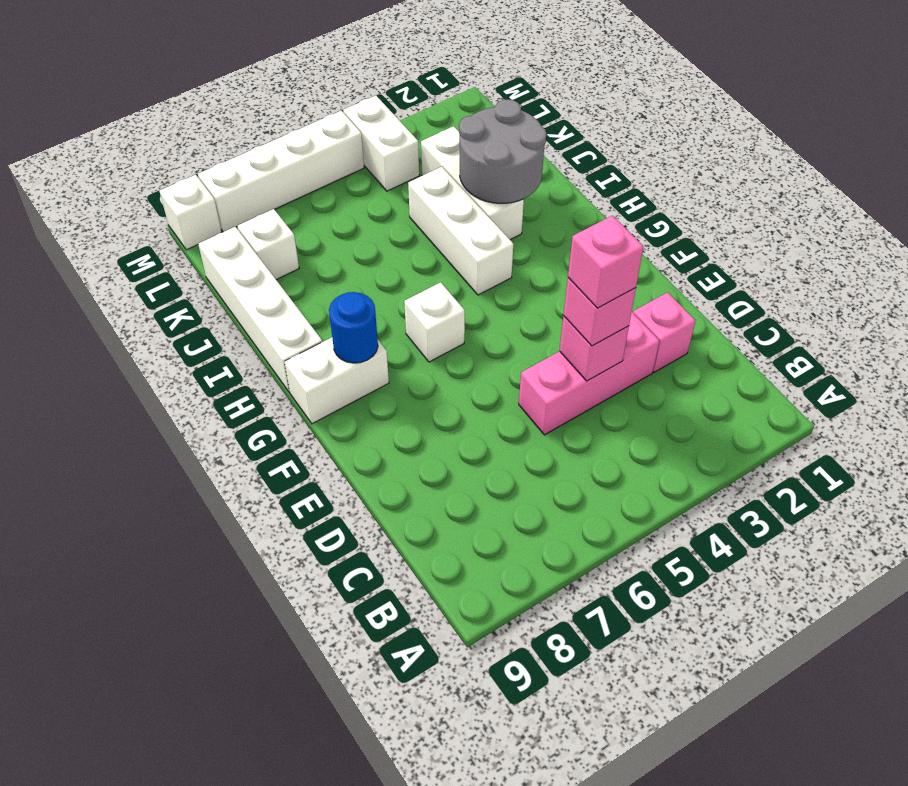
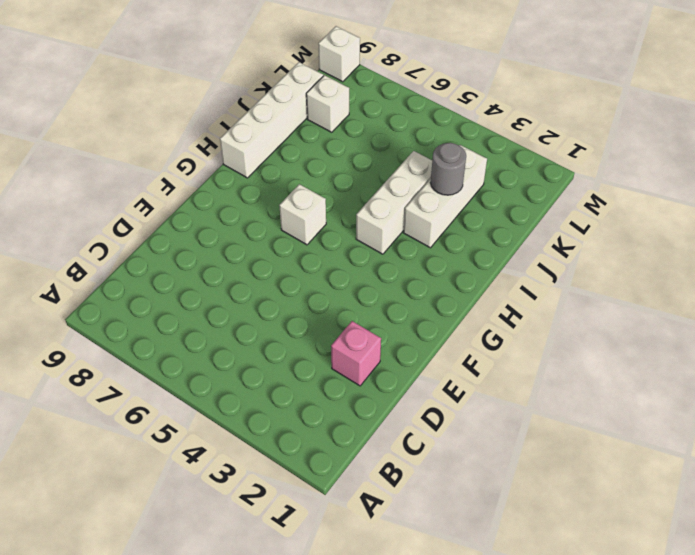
grey 1x1 round brick [430,143,466,195] -> grey 2x2 round brick [459,100,546,203]
none -> pink 1x3 brick [519,312,659,435]
none -> white 1x2 brick [284,337,389,424]
none -> white 1x2 brick [343,95,419,191]

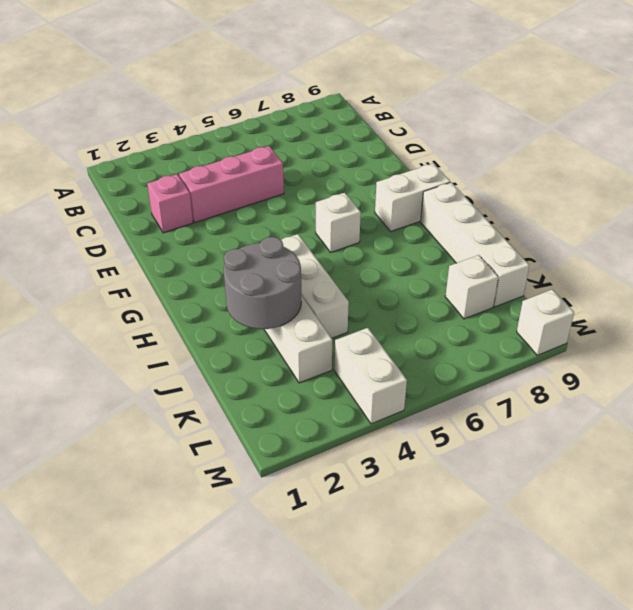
none -> white 1x4 brick [198,111,364,232]
none -> pink 1x1 brick [560,316,629,381]
none -> blue 1x1 round brick [329,292,378,363]

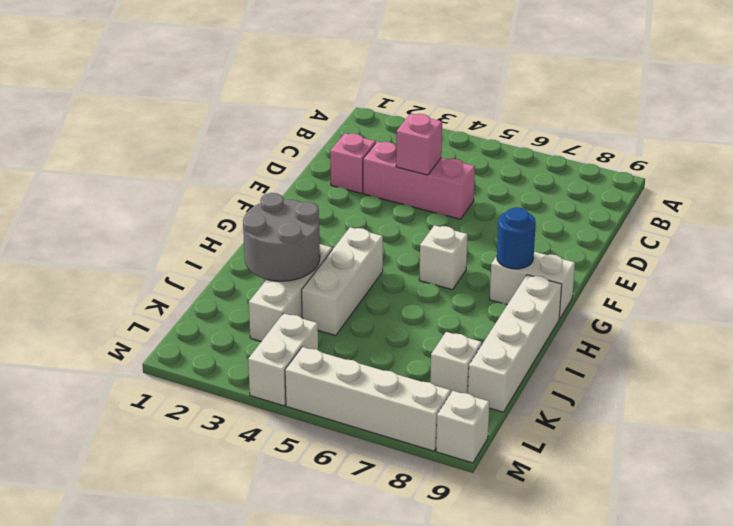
none -> pink 1x1 brick [564,278,636,346]
none -> pink 1x1 brick [568,216,643,308]

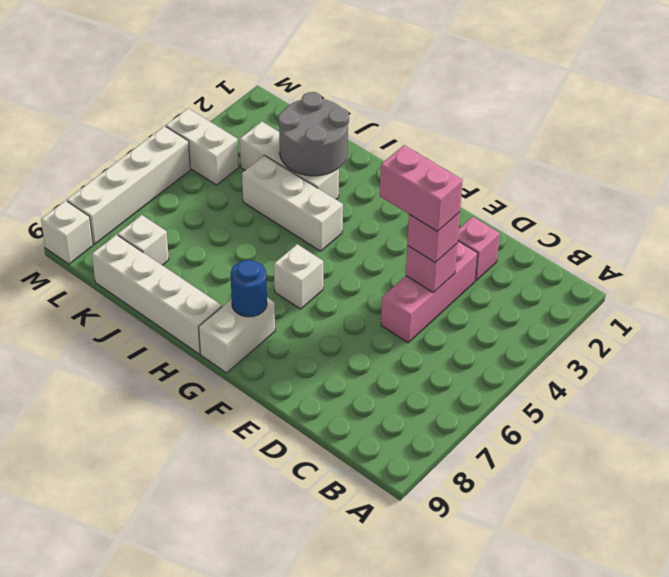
pink 1x2 brick [380,145,463,232] -> pink 1x1 brick [568,216,643,308]

